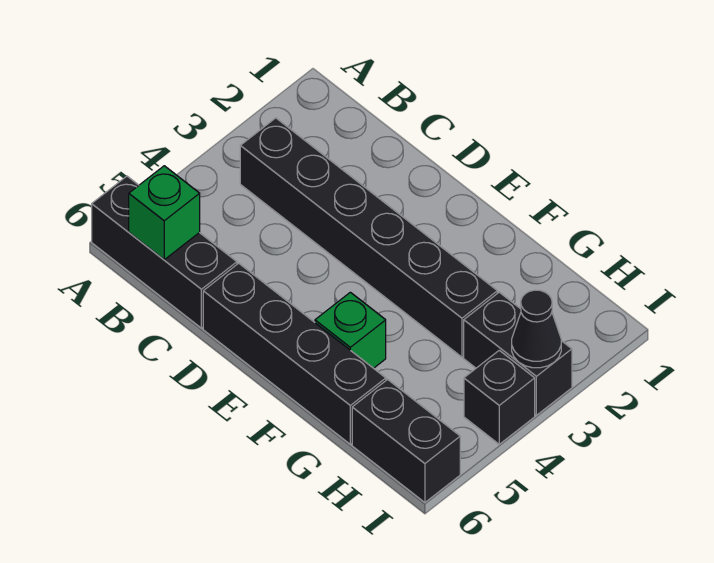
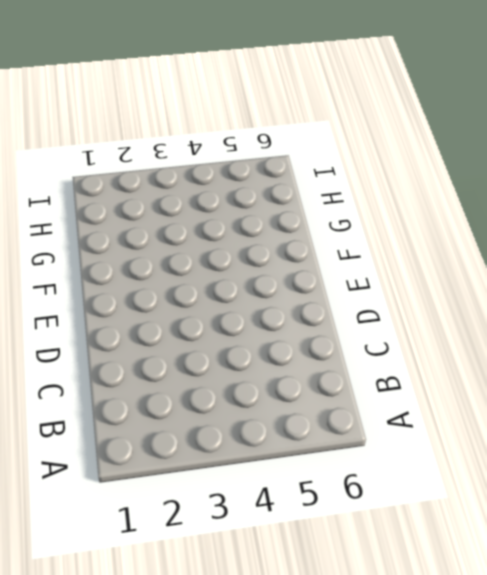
none -> black 1x3 brick [92,176,237,328]
none -> black 1x6 brick [240,118,497,357]

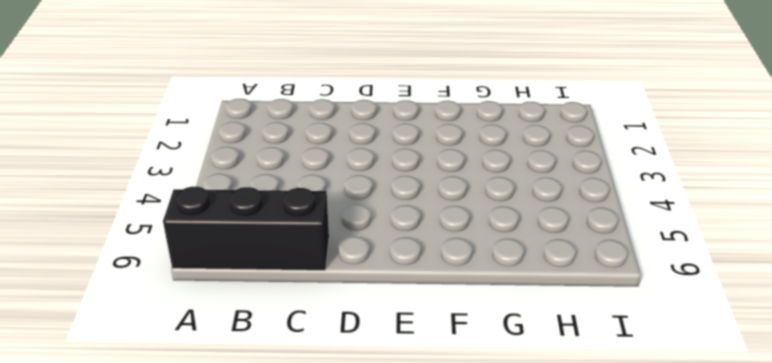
none -> black 1x6 brick [240,118,497,357]
none -> black 1x4 brick [203,263,386,444]

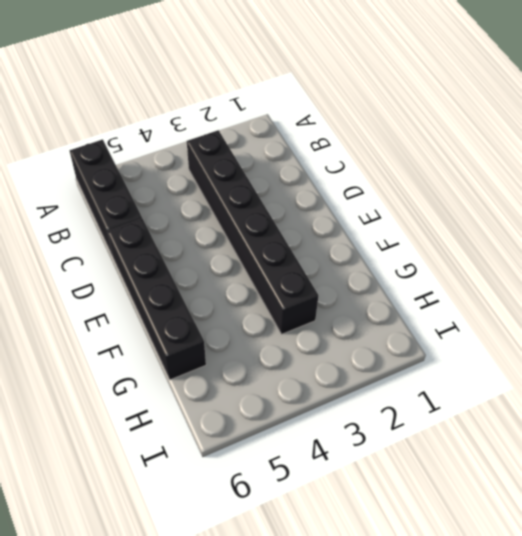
none -> green 1x1 brick [315,292,386,368]
none -> black 1x2 brick [464,292,572,415]

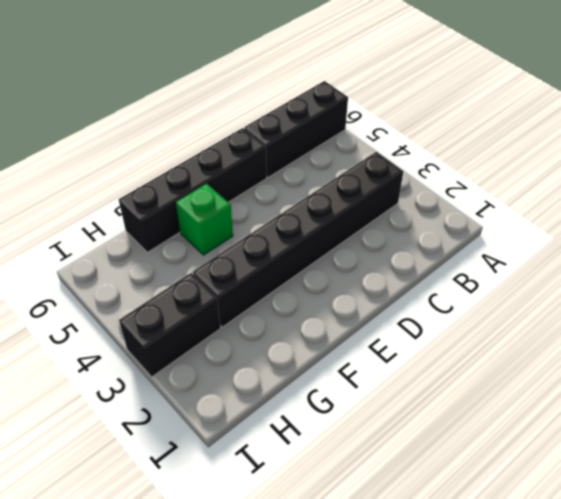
none -> black 1x2 brick [352,380,460,502]
none -> black 1x1 brick [464,350,535,444]

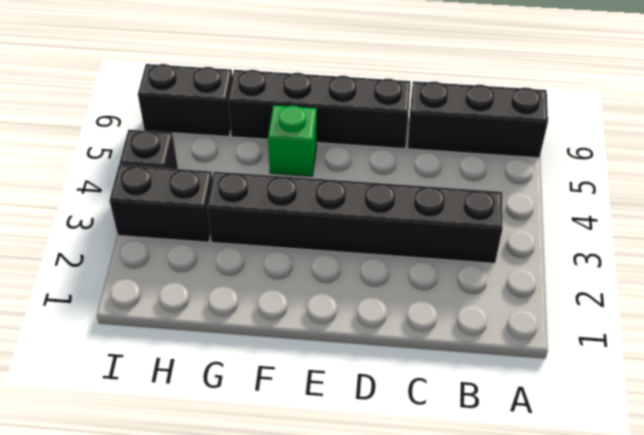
none -> green 1x1 brick [129,166,200,260]
none -> black 1x1 cone [512,290,561,368]

